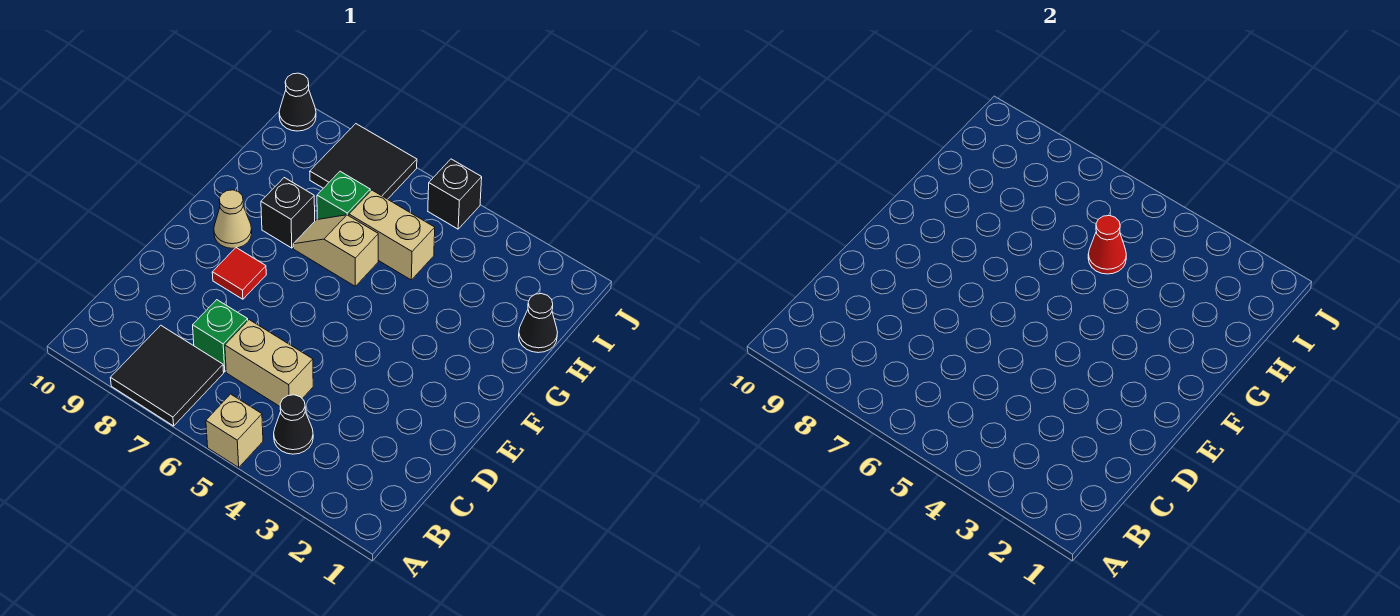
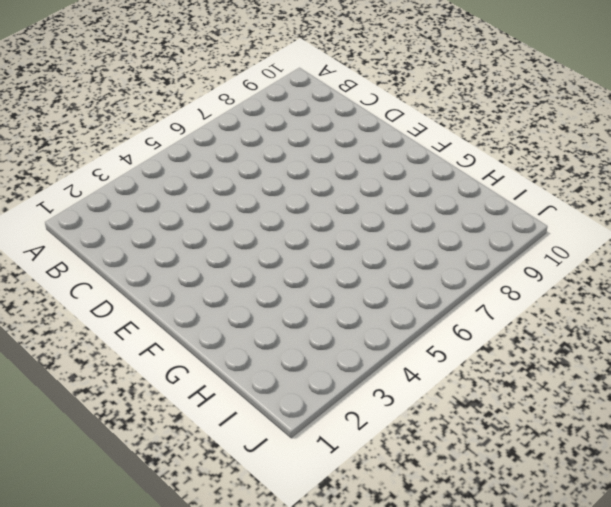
none -> tan 1x1 brick [206,394,263,467]
none -> black 2x2 tile [111,325,224,426]
none -> black 1x1 cone [274,395,313,454]

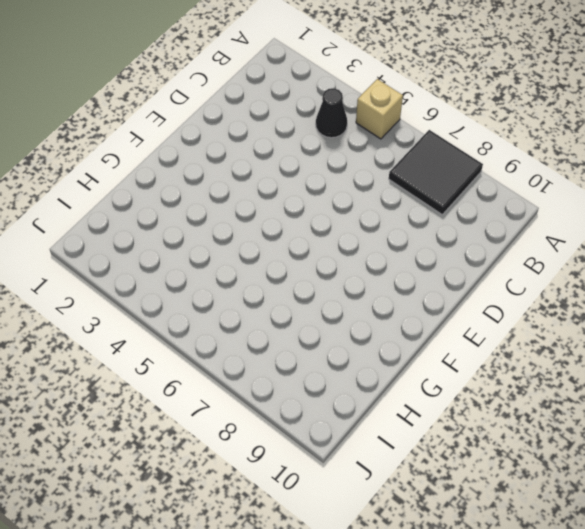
none -> tan 1x2 brick [225,320,313,406]
none -> green 1x1 brick [193,300,248,372]
none -> red 1x1 tile [212,248,266,299]

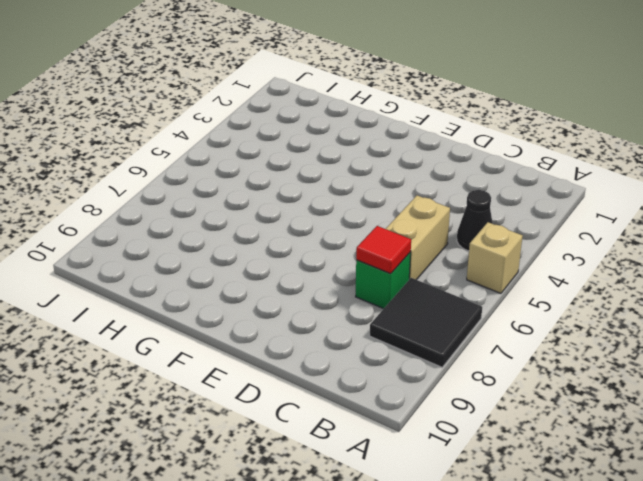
red 1x1 tile [356,226,411,274] -> red 1x1 tile moved to [212,248,266,299]
none -> tan 1x1 cone [214,190,252,248]
none -> tan 1x2 slope [293,215,378,286]
none -> black 1x1 brick [261,178,315,248]

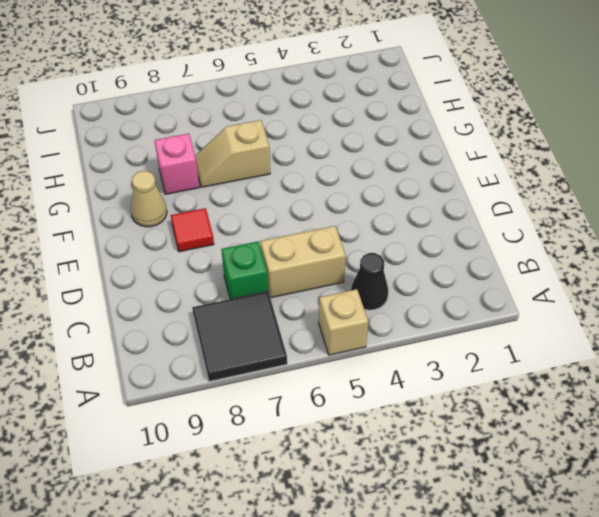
pink 1x1 brick [155,134,199,194] -> black 1x1 brick [261,178,315,248]
none -> black 1x1 cone [519,294,558,353]
none -> tan 1x2 brick [349,190,435,280]
none -> green 1x1 brick [317,171,370,220]

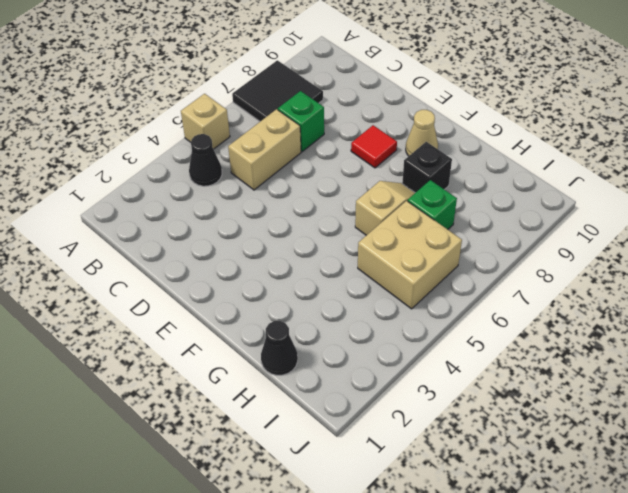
tan 2x2 brick [358,201,462,309] -> tan 1x2 brick [349,190,435,280]
none -> black 2x2 tile [310,124,417,199]
none -> black 1x1 brick [428,159,482,229]
none -> black 1x1 cone [279,73,316,131]

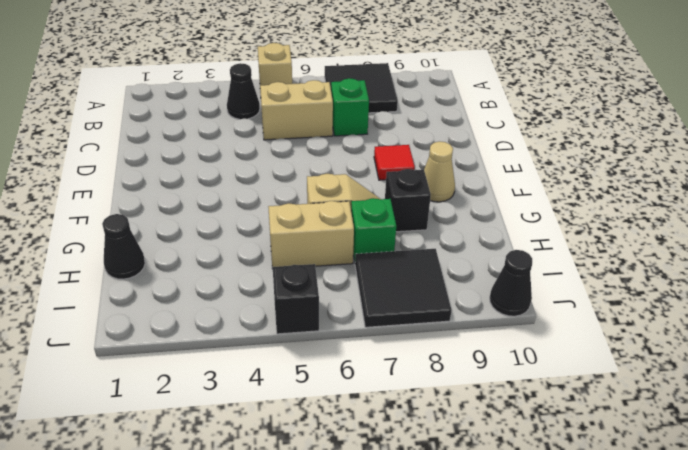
none -> red 1x1 cone [1088,216,1126,274]

